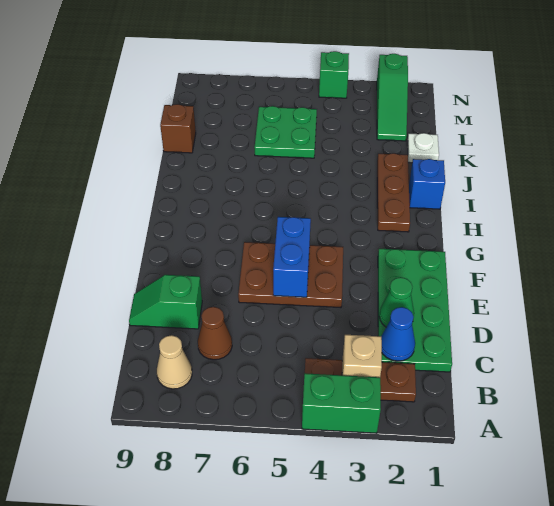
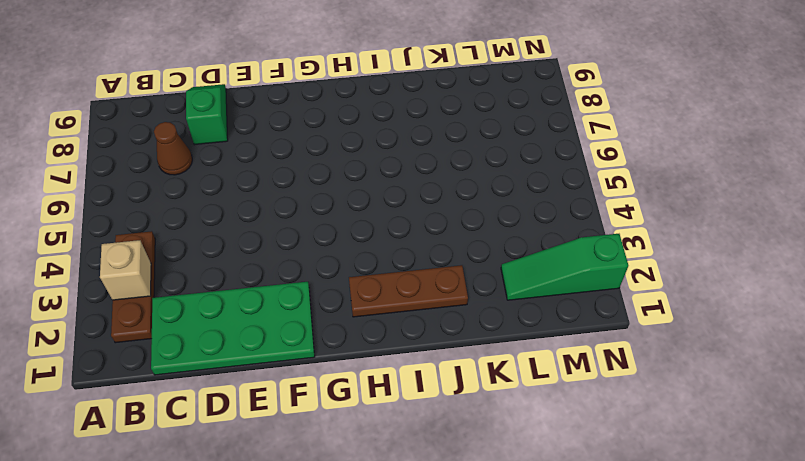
none -> green 1x2 brick [302,373,381,433]
none -> tan 1x1 cone [157,335,192,389]
none -> brown 2x3 plate [238,242,343,308]

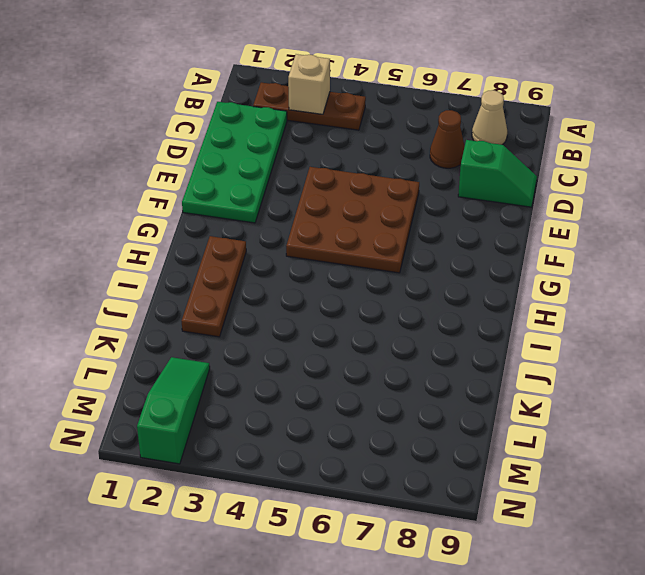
brown 3x3 plate [286,167,419,273] -> brown 2x3 plate [238,242,343,308]
none -> green 1x2 brick [302,373,381,433]
none -> blue 1x1 brick [409,159,445,209]
none -> white 1x1 plate [407,133,439,163]

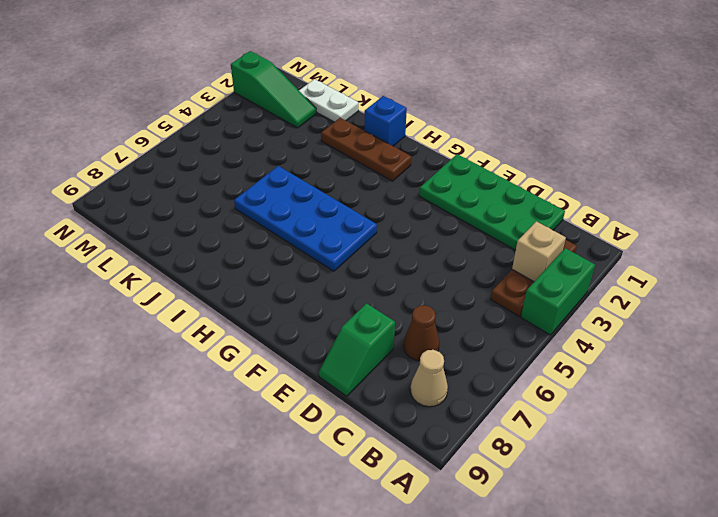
blue 2x4 plate [234,166,377,271] -> none
white 1x2 plate [299,79,358,122] -> white 1x1 plate [407,133,439,163]
none -> brown 2x3 plate [238,242,343,308]
none -> green 2x2 plate [254,106,317,158]
none -> brown 1x1 brick [160,104,196,153]

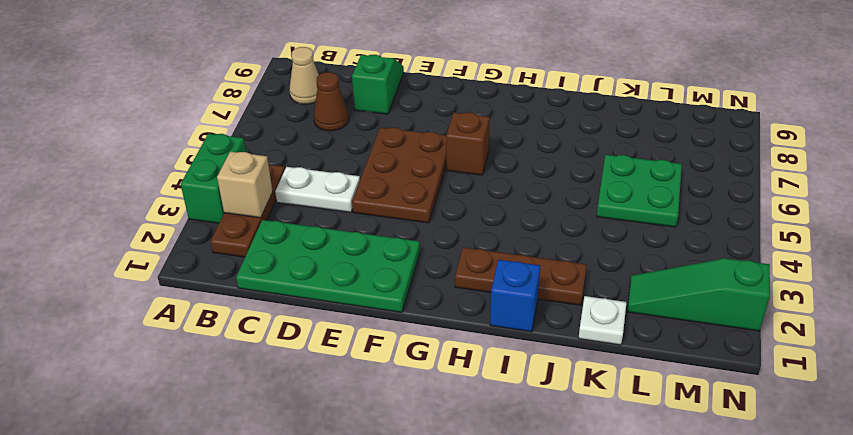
white 1x2 plate [275,167,360,212] -> none
brown 1x1 brick [446,112,490,175] -> brown 1x1 brick moved to [160,104,196,153]
none -> green 1x1 brick [319,51,349,98]
none -> blue 1x1 cone [381,307,415,361]
none -> green 1x1 cone [379,277,414,327]

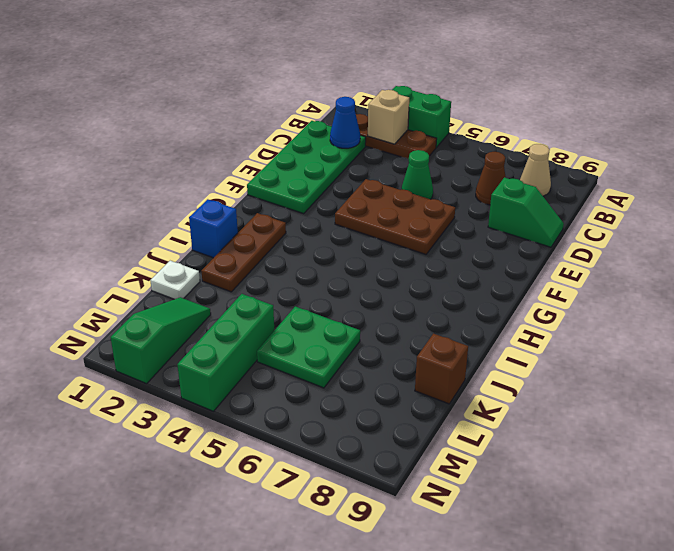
green 1x1 cone [402,150,433,199] -> green 1x1 cone moved to [379,277,414,327]
green 1x3 brick [177,294,274,411] -> green 1x1 brick [319,51,349,98]
none -> blue 1x2 brick [273,217,311,297]

